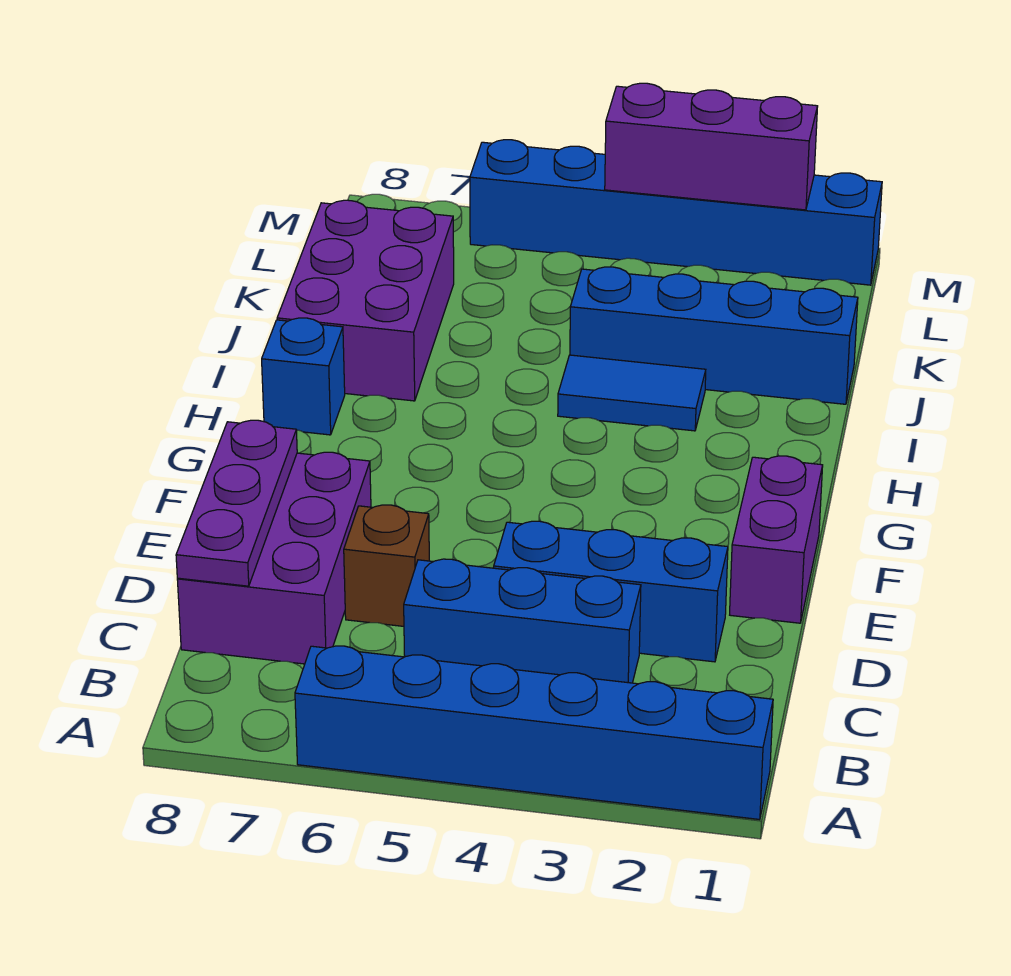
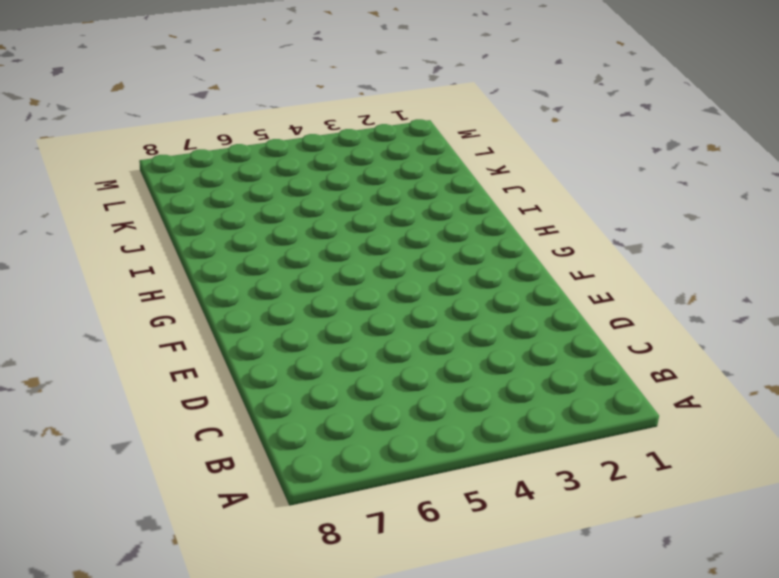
none -> blue 1x6 brick [295,646,773,820]
none -> blue 1x3 brick [404,559,641,683]
none -> purple 2x3 brick [177,452,371,664]

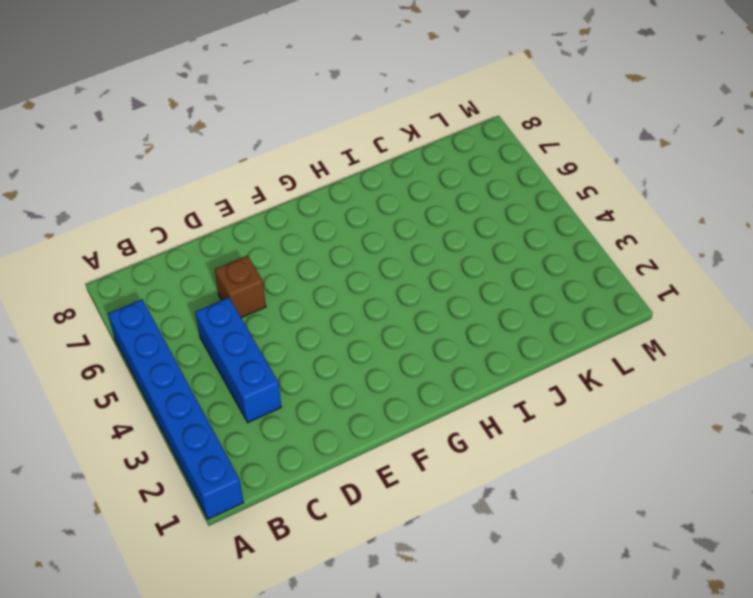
none -> purple 2x3 brick [177,452,371,664]
none -> blue 1x3 brick [494,521,728,662]
none -> purple 1x2 brick [730,456,823,623]

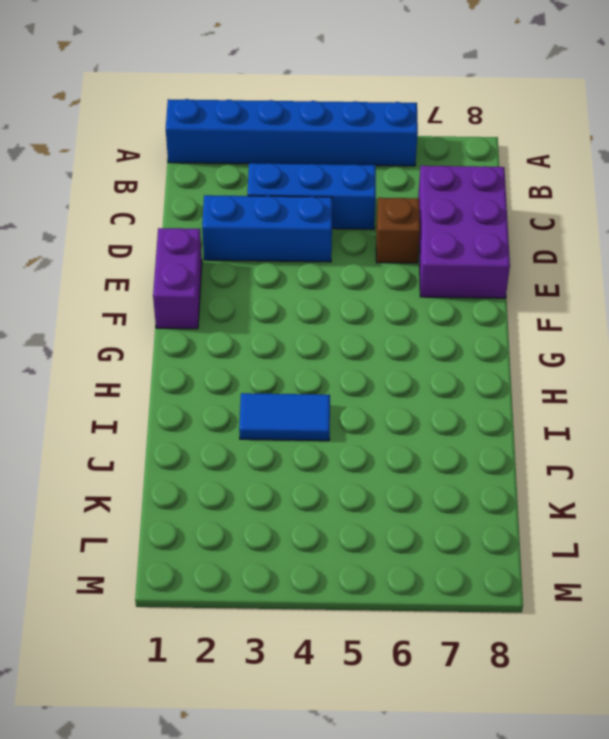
none -> blue 1x1 brick [262,318,345,435]
none -> purple 2x3 brick [277,200,454,401]
none -> blue 1x4 brick [570,267,858,404]

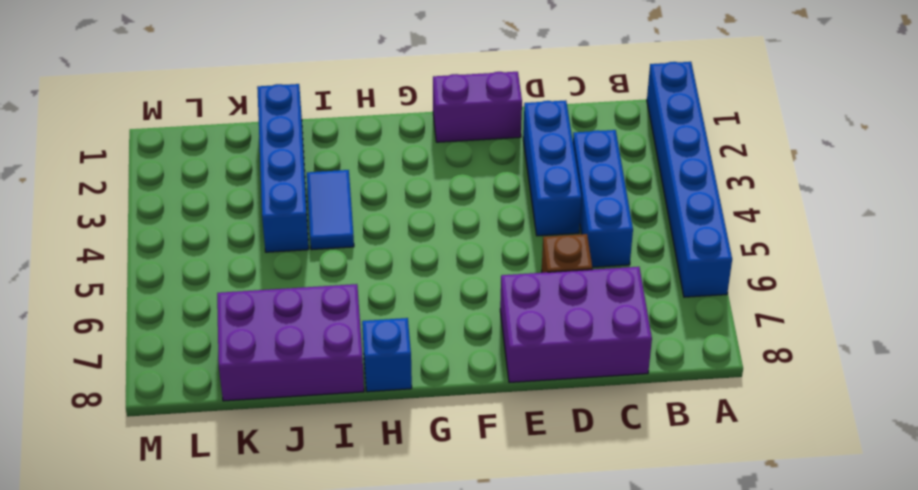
none -> blue 1x6 brick [470,140,882,285]
none -> purple 1x3 plate [176,420,297,586]
none -> purple 1x3 brick [605,83,818,210]

